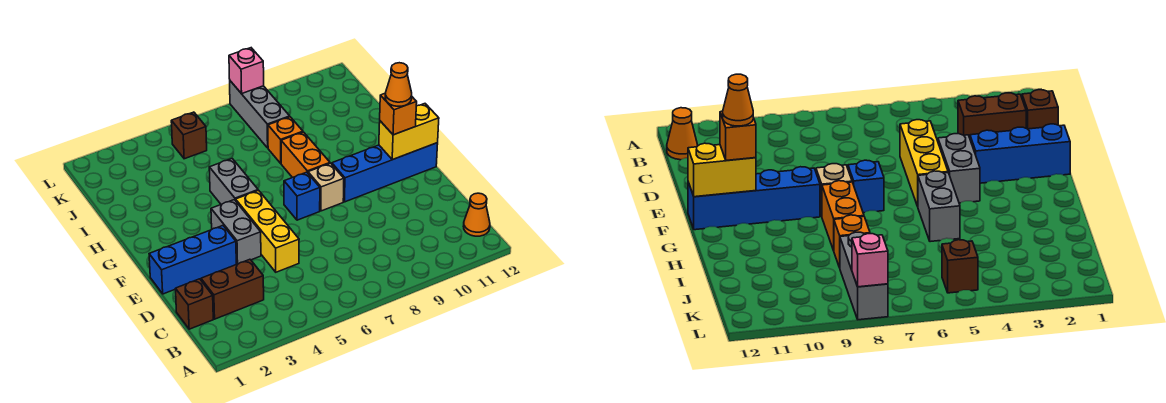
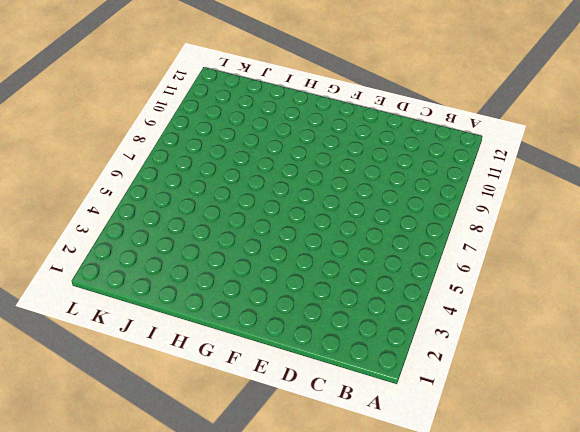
none -> orange 1x1 cone [463,193,490,236]
none -> brown 1x1 brick [176,279,213,329]
none -> brown 1x2 brick [201,259,264,319]

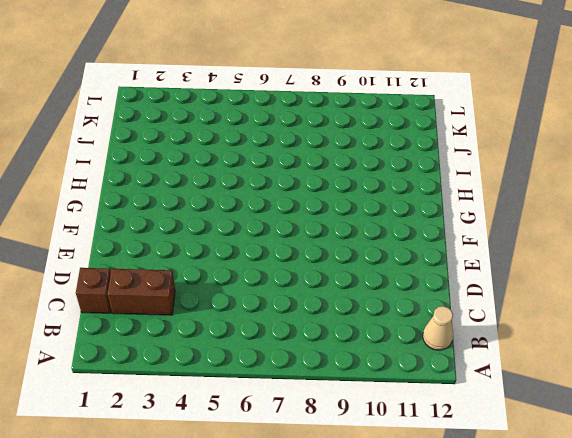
tan 1x1 cone [423,306,453,350] -> orange 1x1 cone [463,193,490,236]
none -> yellow 1x3 brick [236,190,299,272]
none -> blue 1x3 brick [149,226,236,294]
none -> grey 1x2 brick [211,200,261,264]

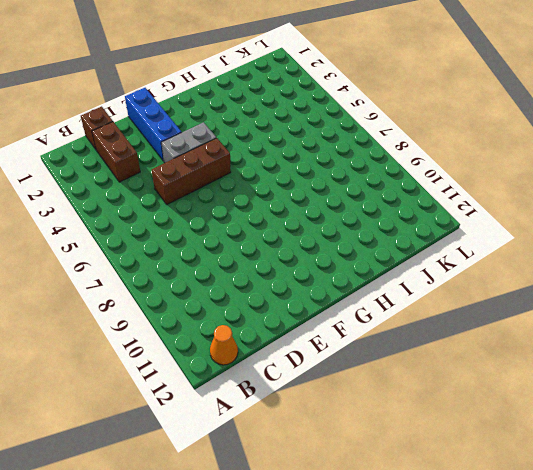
brown 1x3 brick [152,138,231,204] -> yellow 1x3 brick [236,190,299,272]
none -> blue 1x1 brick [284,172,320,220]
none -> tan 1x1 brick [308,163,344,211]
none -> blue 1x4 brick [332,143,438,202]

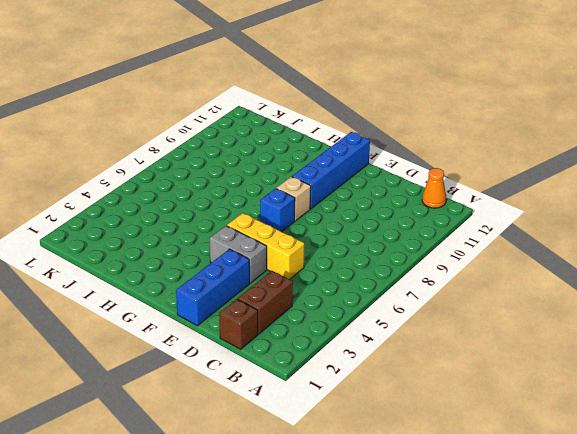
none -> grey 1x2 brick [209,159,258,205]
none -> orange 1x2 brick [281,132,330,178]
none -> orange 1x1 brick [268,117,303,163]

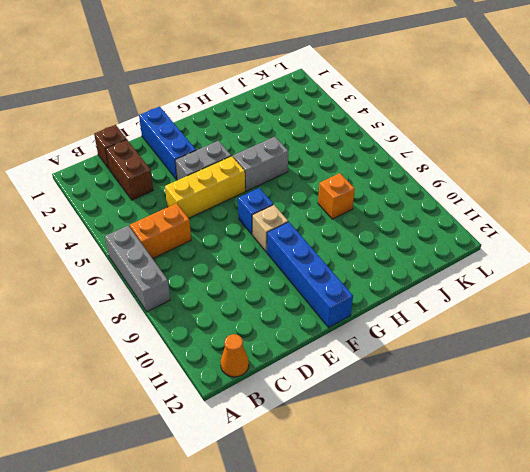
grey 1x3 brick [105,225,170,312] -> grey 1x3 brick turned to [230,81,290,148]
orange 1x2 brick [130,203,191,259] -> orange 1x2 brick moved to [281,132,330,178]
none -> brown 1x1 brick [171,112,207,159]
none -> yellow 1x2 brick [379,104,439,160]
none -> pink 1x1 brick [229,48,264,94]

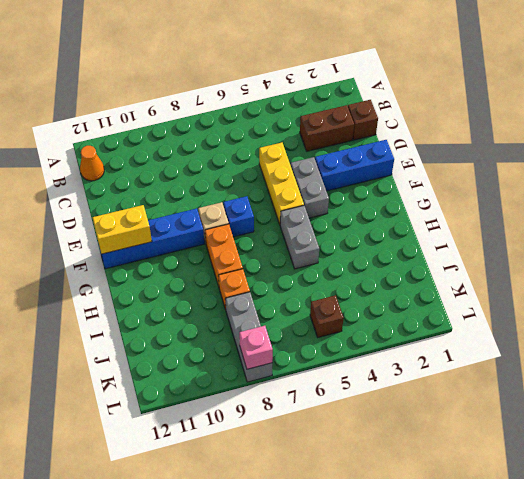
none -> orange 1x1 brick [380,94,417,135]
none -> orange 1x1 cone [385,63,412,106]

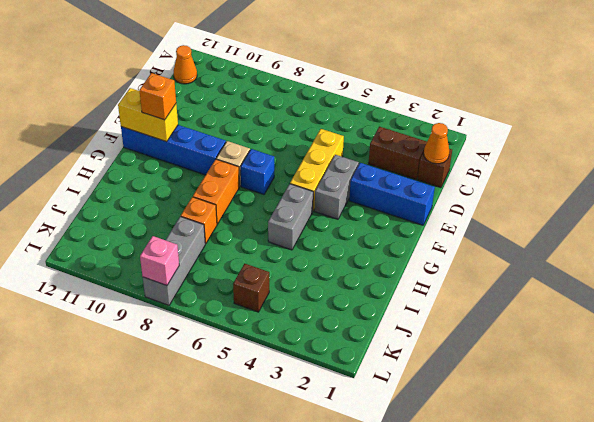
orange 1x1 cone [424,123,450,164] -> orange 1x1 cone moved to [385,63,412,106]

